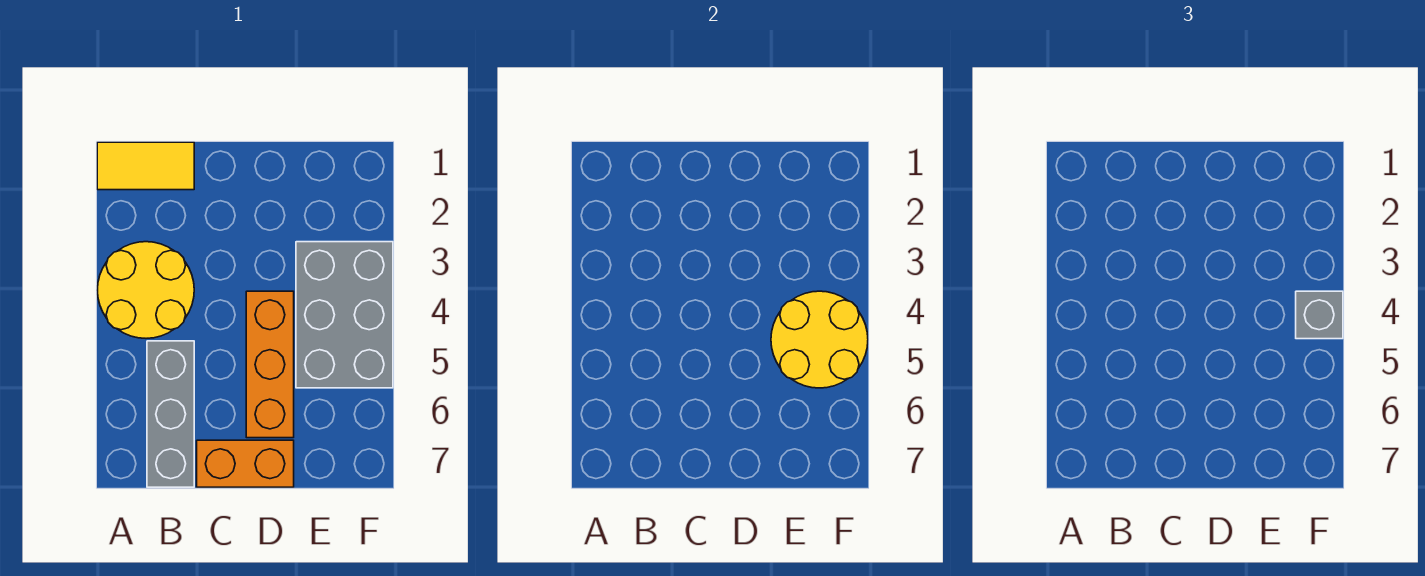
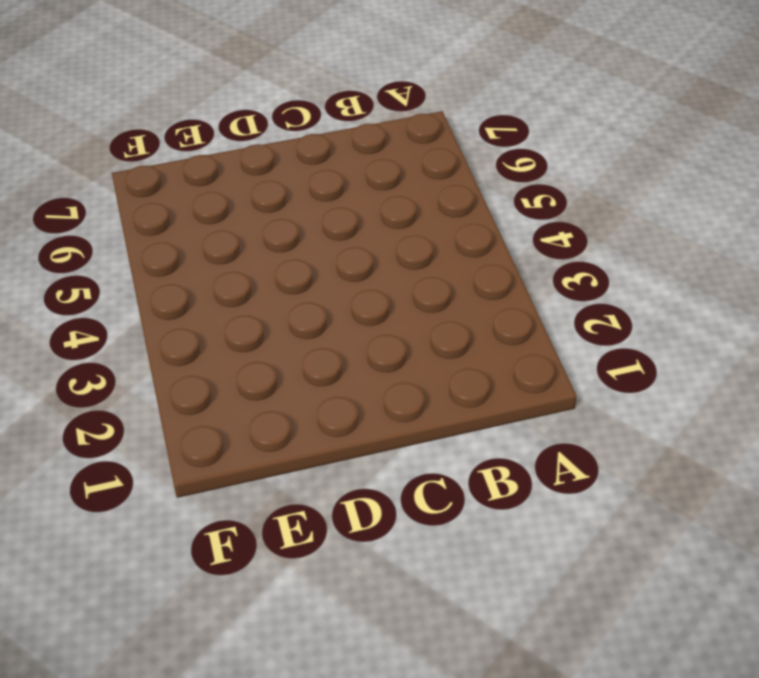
none -> yellow 1x2 tile [97,142,194,190]
none -> yellow 2x2 round brick [97,242,194,338]

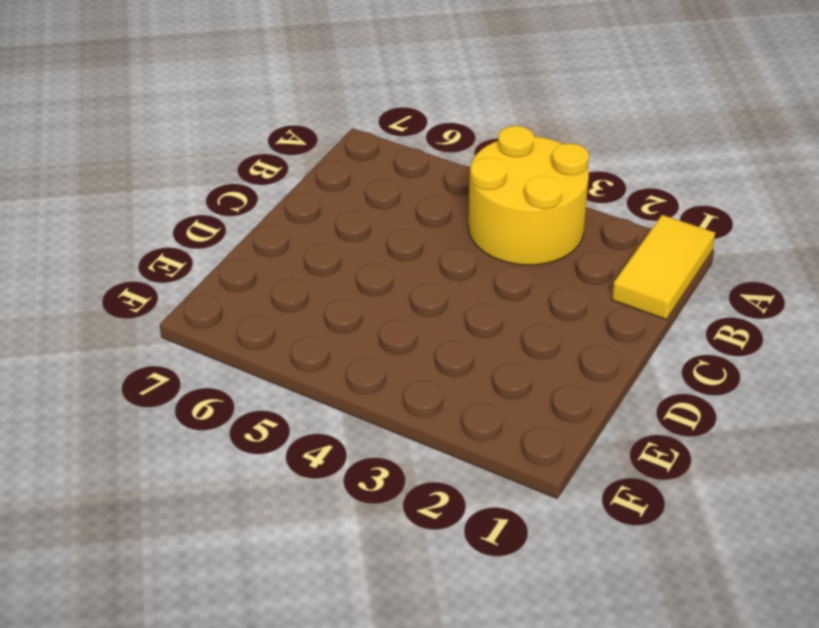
none -> grey 1x3 brick [147,341,194,487]
none -> orange 1x2 brick [197,440,294,487]

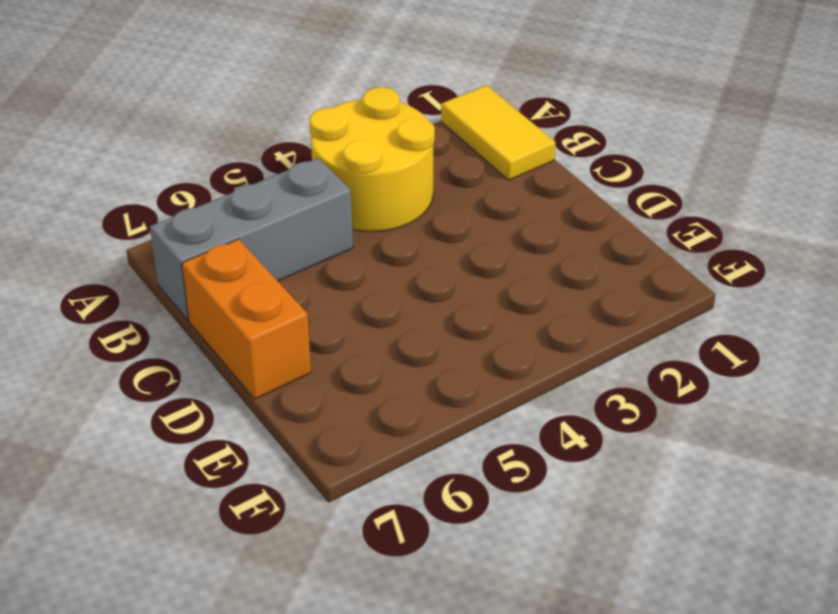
none -> orange 1x3 brick [246,291,294,438]
none -> grey 2x3 brick [296,242,393,388]

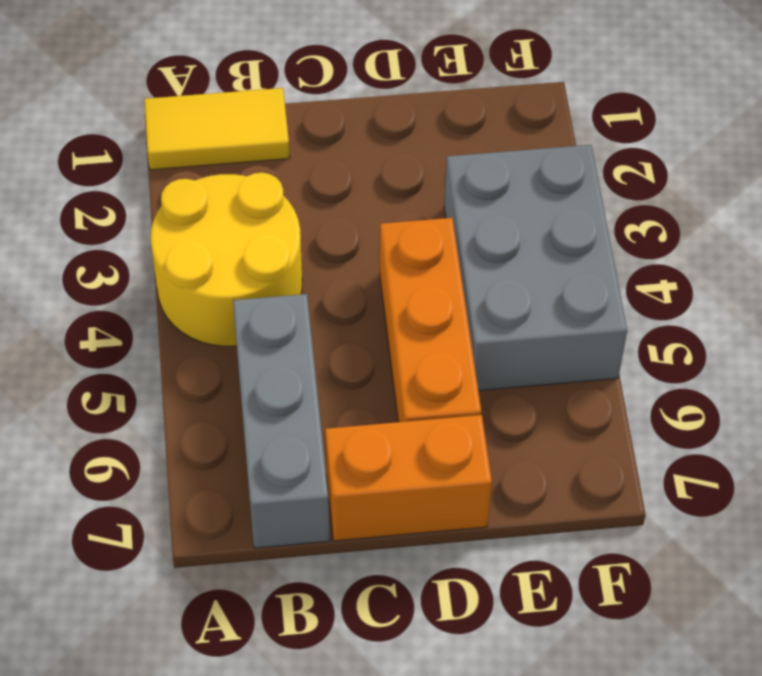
none -> yellow 2x2 round brick [771,291,868,388]
none -> grey 1x1 brick [1296,291,1343,339]

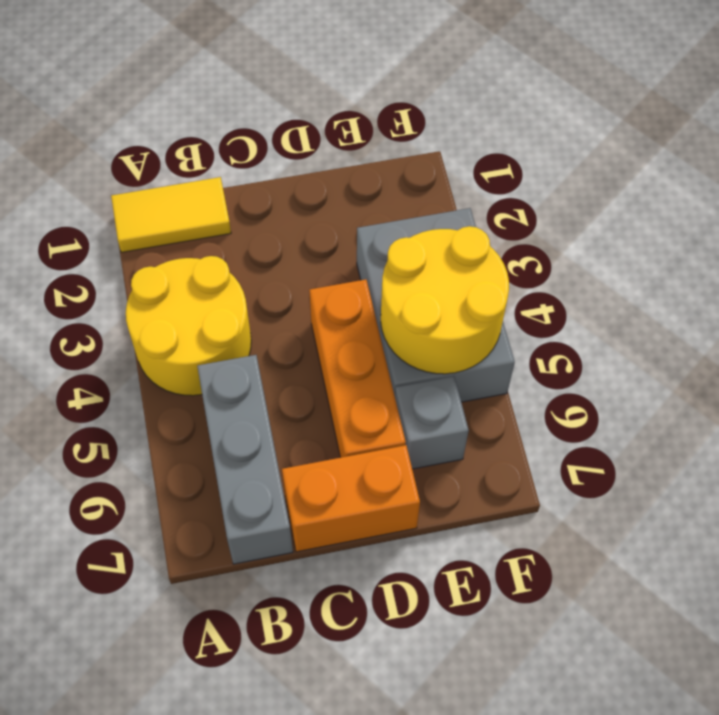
grey 1x1 brick [395,376,469,469] -> grey 1x1 brick moved to [1296,291,1343,339]

